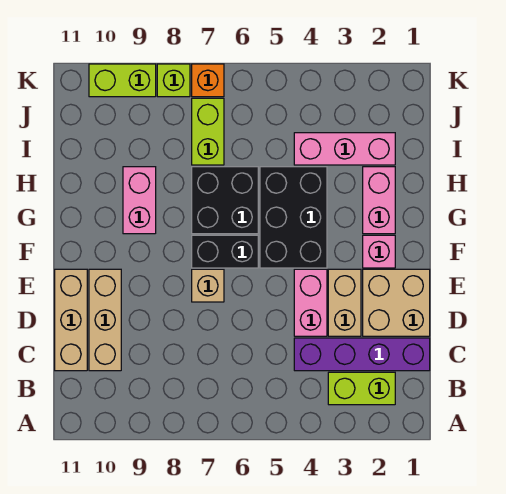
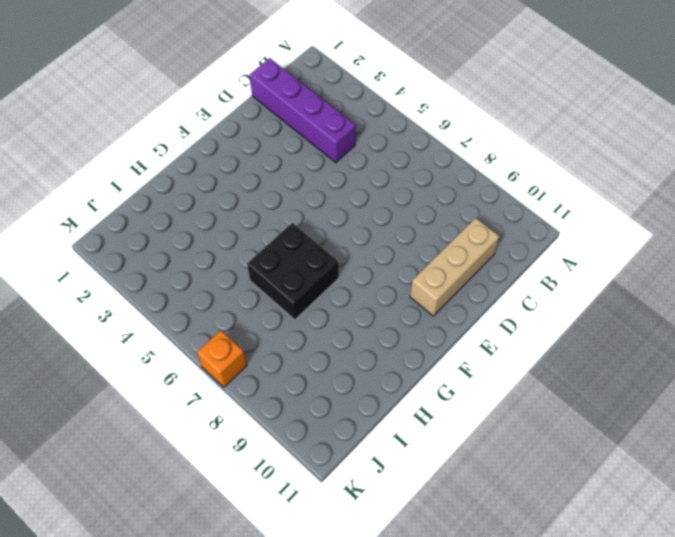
none -> lime 1x2 brick [328,372,395,405]
none -> tan 1x3 brick [55,269,87,371]
none -> tan 2x2 brick [363,269,430,336]

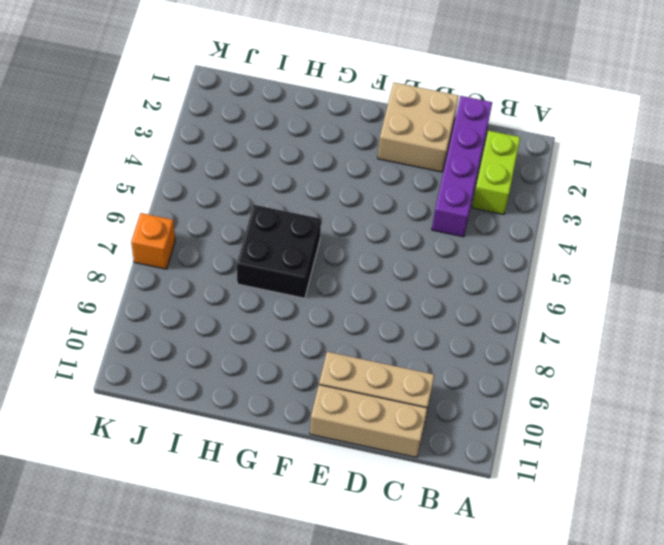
none -> tan 1x2 brick [328,269,361,336]
none -> pink 1x2 brick [294,269,327,336]
none -> tan 1x1 brick [192,269,224,302]

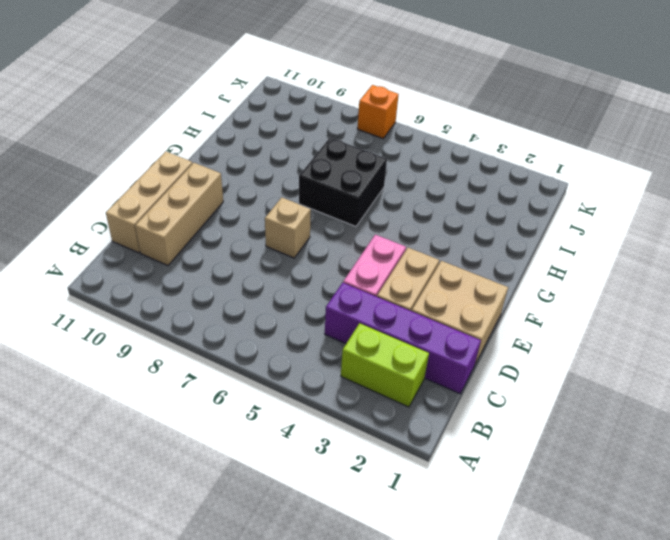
none -> pink 1x1 brick [363,235,395,268]
none -> black 2x3 brick [260,167,327,268]
none -> black 1x2 brick [192,235,258,268]

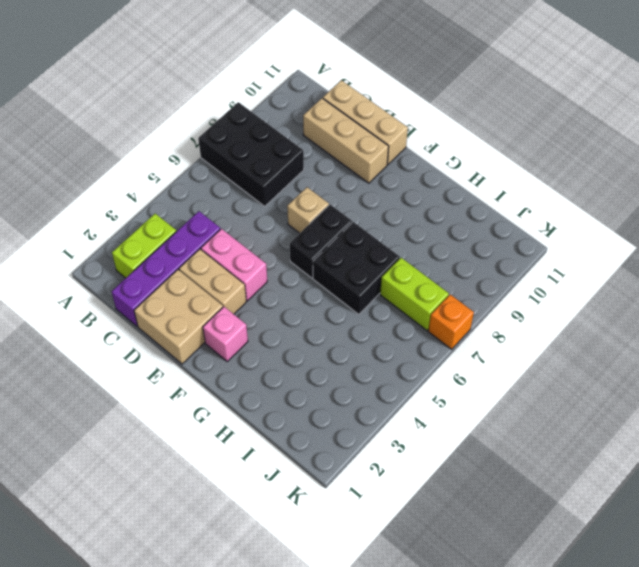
black 2x3 brick [198,102,304,206] -> black 2x3 brick moved to [260,167,327,268]
none -> pink 1x2 brick [363,167,395,234]
none -> pink 1x2 brick [123,167,156,234]
none -> pink 1x3 brick [294,133,395,165]

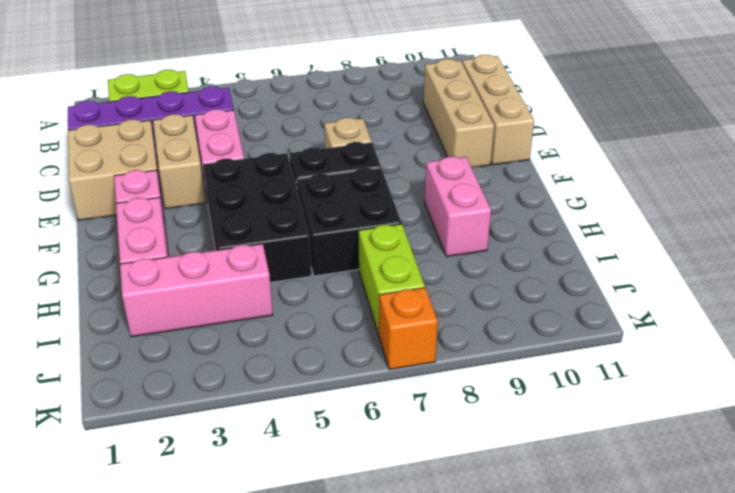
none -> lime 1x1 brick [157,64,190,97]
none -> lime 1x2 brick [89,64,156,97]

